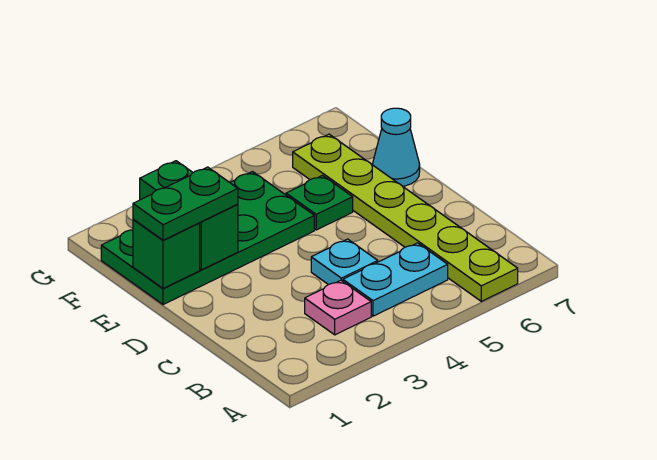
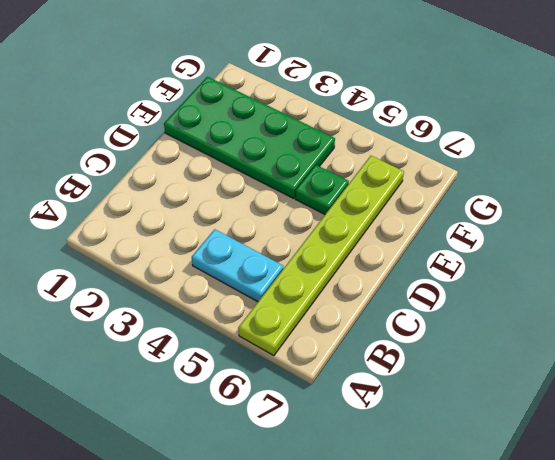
none -> pink 1x1 plate [305,280,371,335]
none -> cyan 1x1 plate [311,239,378,285]

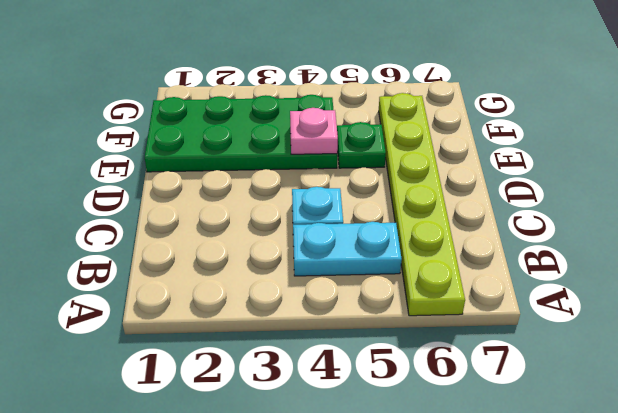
pink 1x1 plate [290,108,338,154] -> pink 1x1 plate moved to [305,280,371,335]
none -> cyan 1x1 cone [373,108,420,186]
none -> green 1x1 brick [133,219,200,288]

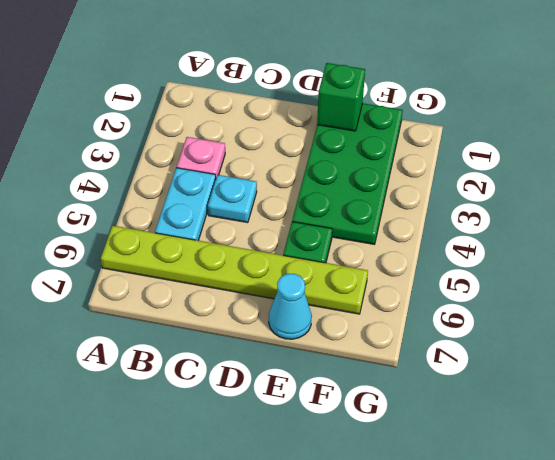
none -> green 1x2 brick [140,161,238,270]
none -> green 1x2 plate [133,167,238,240]

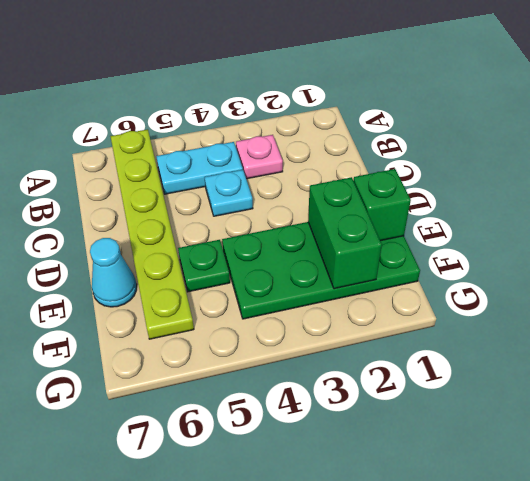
none -> green 1x2 plate [133,167,238,240]

